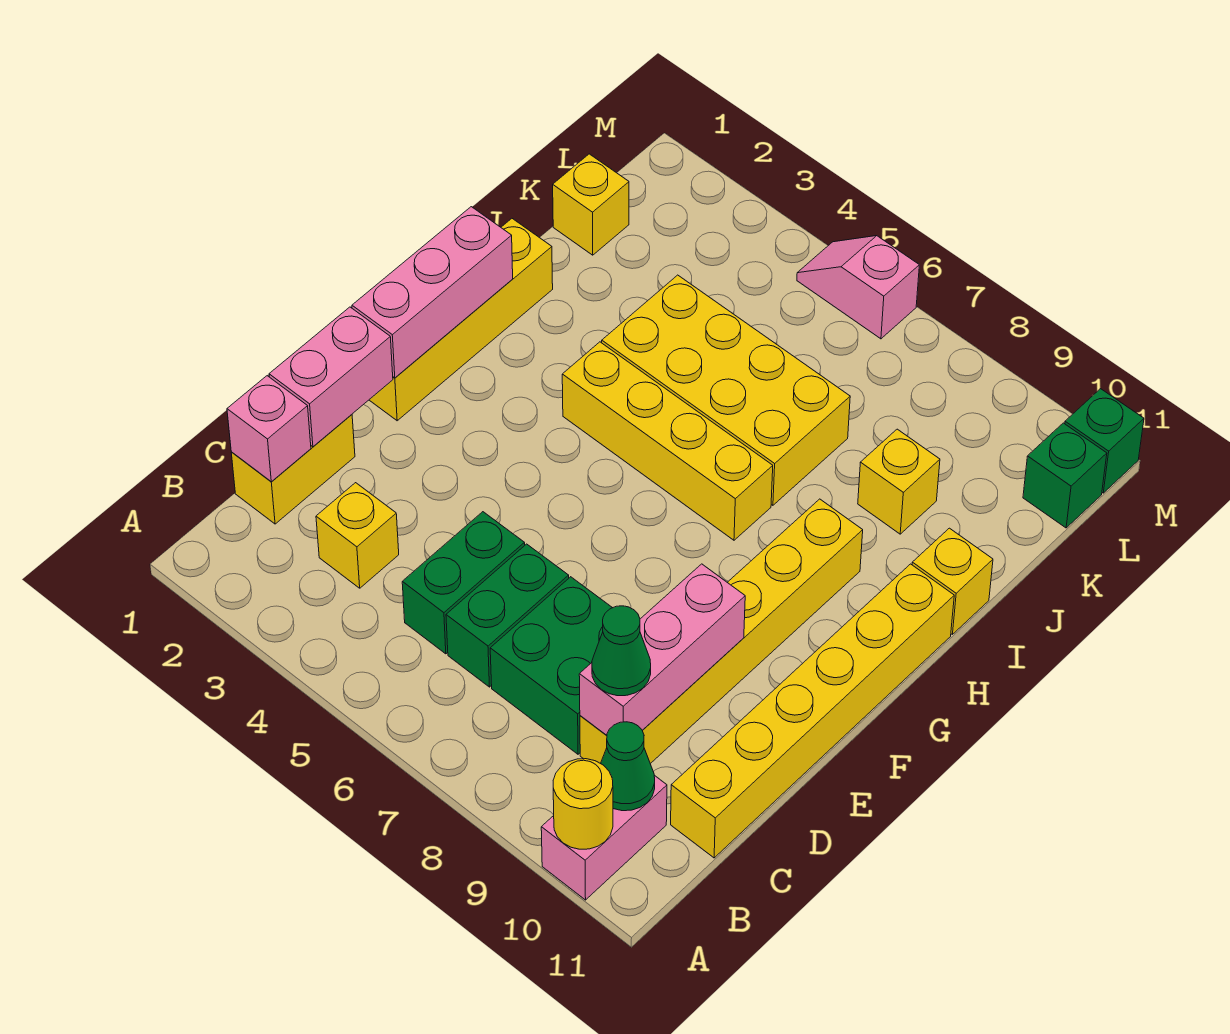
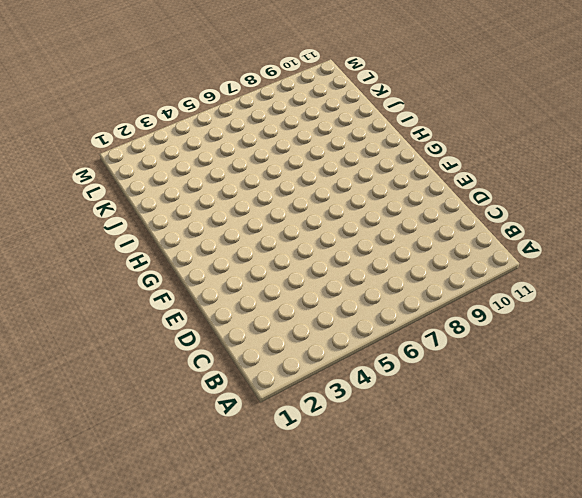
none -> pink 1x2 brick [541,775,667,900]
none -> yellow 1x2 brick [231,415,355,524]
none -> yellow 1x1 brick [316,483,399,588]

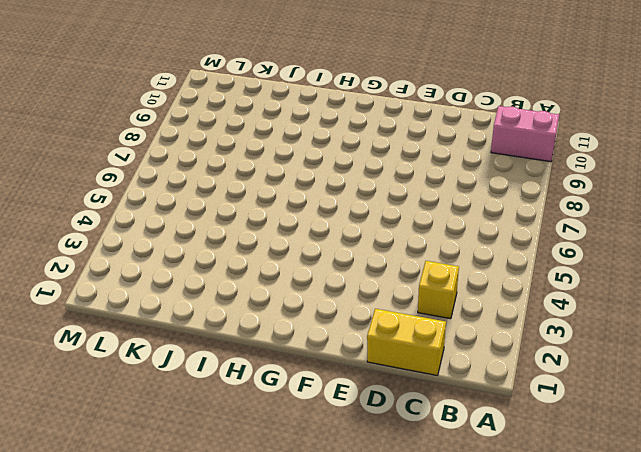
none -> green 1x2 brick [402,512,525,654]
none -> green 1x2 brick [446,544,569,687]
none -> green 2x2 brick [490,577,612,754]

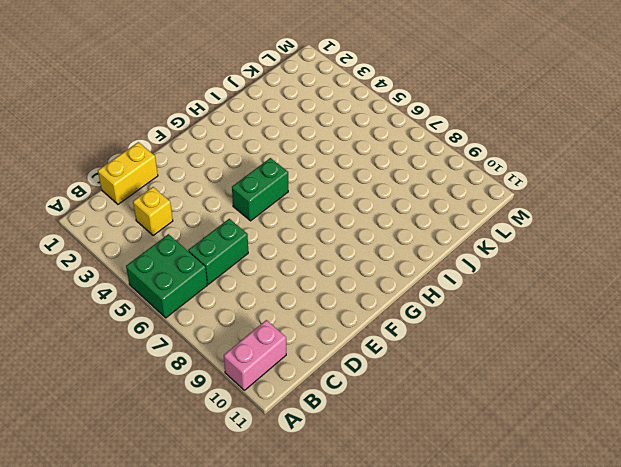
green 2x2 brick [126,234,207,318] -> green 2x2 brick moved to [490,577,612,754]
green 1x2 brick [232,158,288,221] -> green 1x2 brick moved to [402,512,525,654]
none -> yellow 1x6 brick [580,499,863,764]
none -> yellow 1x6 brick [671,564,954,858]
none -> yellow 1x4 brick [369,219,553,421]

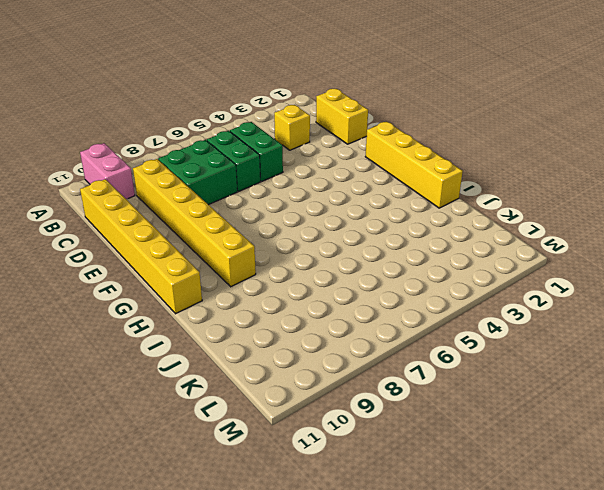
none -> yellow 1x4 brick [562,342,773,540]
none -> yellow 2x4 brick [602,275,850,505]
none -> yellow 1x1 brick [912,528,993,634]

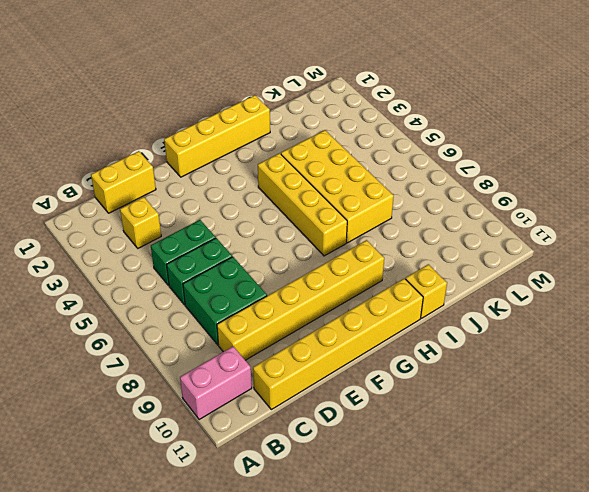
none -> yellow 1x1 brick [858,429,940,534]
none -> yellow 1x1 brick [553,154,629,255]
none -> green 1x1 brick [1023,423,1107,528]

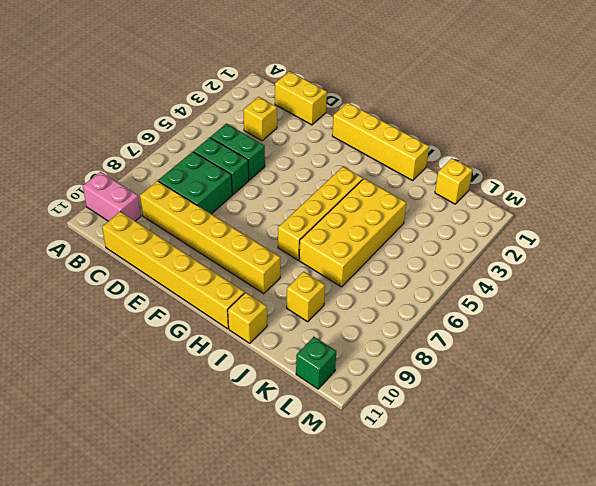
none -> pink 1x2 slope [797,236,919,339]
none -> green 1x1 brick [1065,389,1144,493]
none -> yellow 1x1 round brick [553,759,613,849]

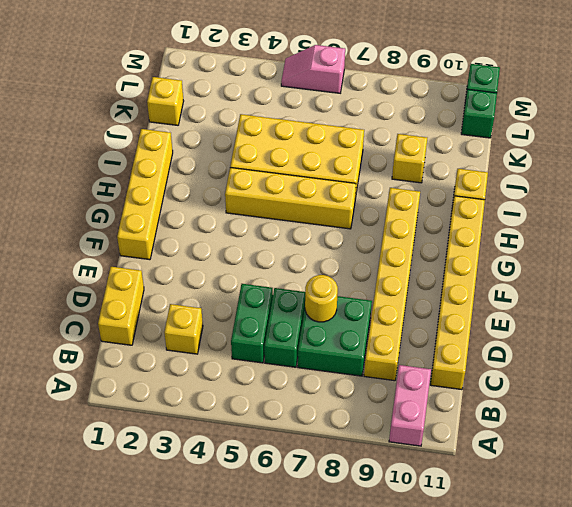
yellow 1x1 round brick [305,275,338,322] -> yellow 1x1 round brick moved to [553,759,613,849]
none -> green 1x1 cone [601,722,655,811]
none -> pink 1x1 brick [227,376,311,482]
none -> pink 1x3 brick [579,564,745,735]

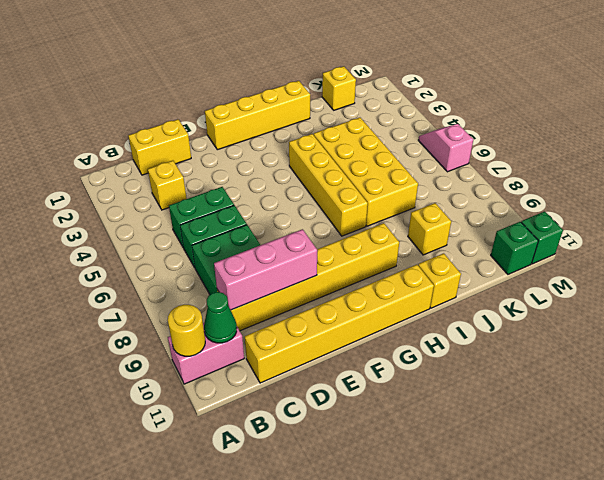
none -> pink 1x1 brick [227,376,311,482]
none -> pink 1x2 brick [269,307,393,447]
none -> pink 1x3 brick [352,207,513,378]

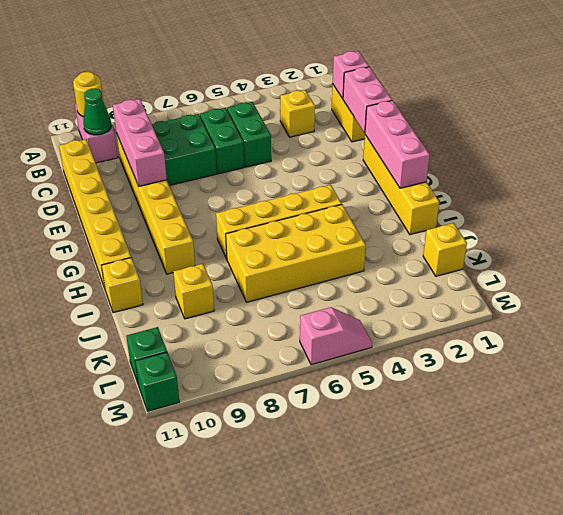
none -> green 1x1 cone [592,606,651,696]

